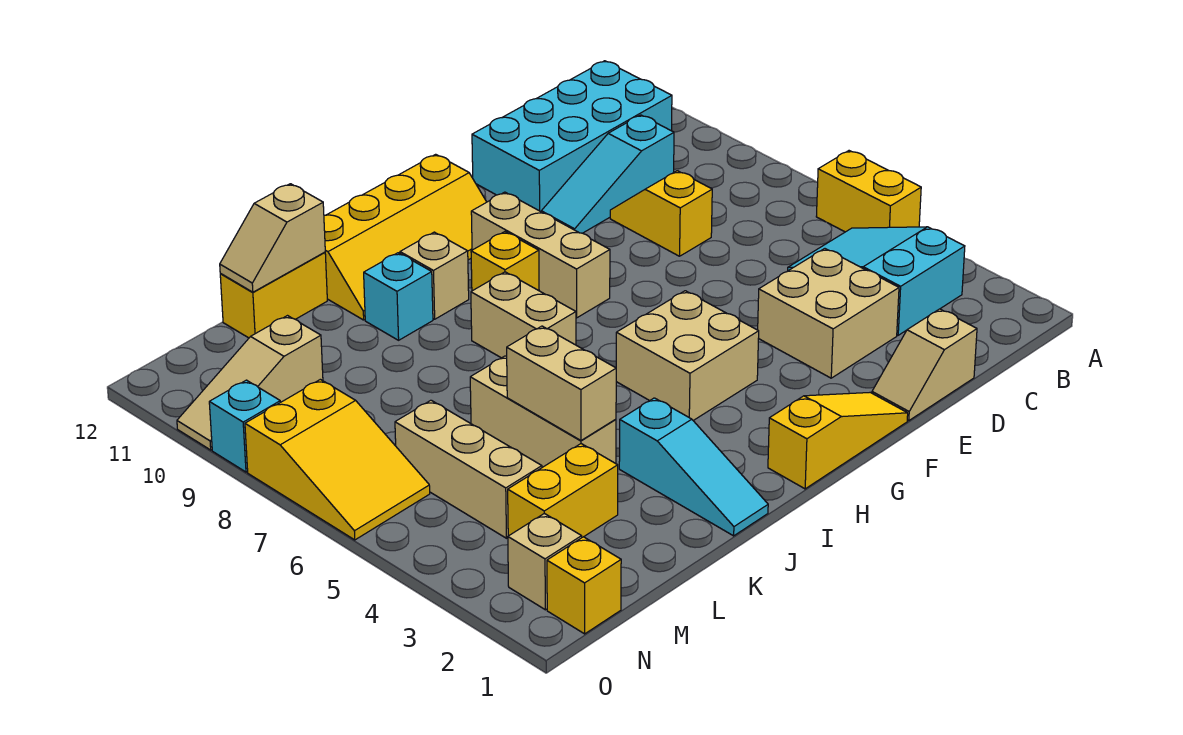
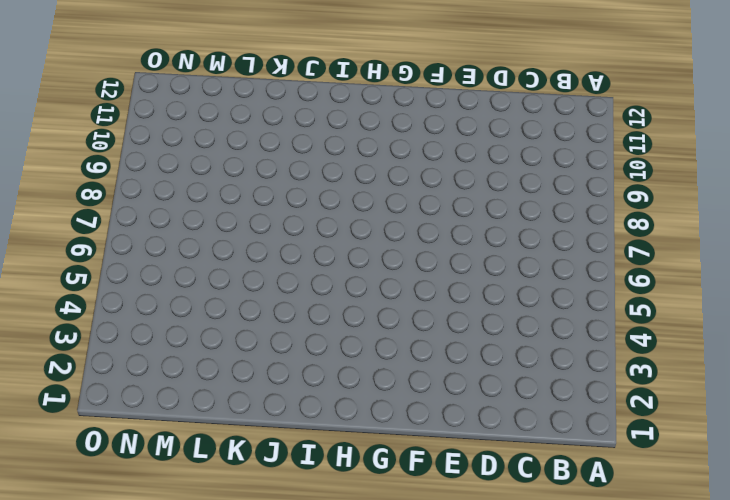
none -> yellow 1x2 brick [816,151,921,232]
none -> cyan 2x3 slope [788,227,965,335]
none -> cyan 2x4 brick [472,61,672,212]

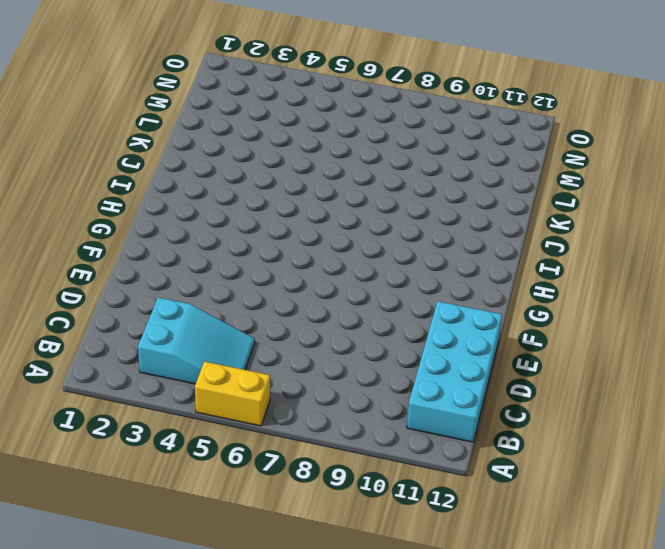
none -> cyan 1x3 slope [541,115,674,233]
none -> tan 1x2 slope [872,309,977,421]
none -> tan 2x2 brick [758,249,899,378]

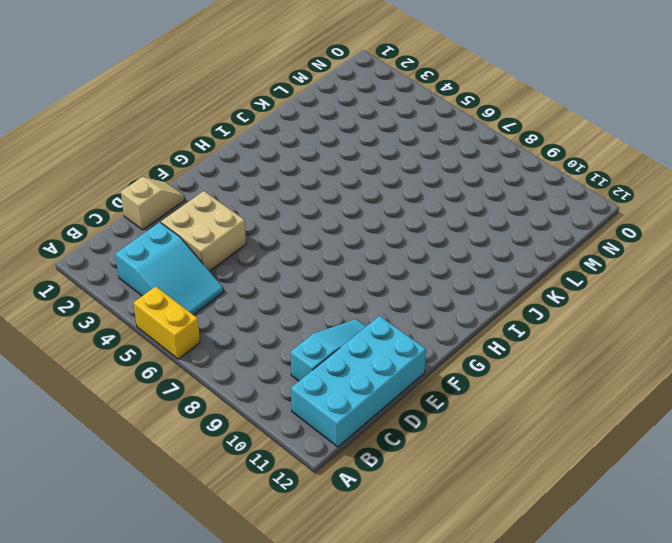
none -> yellow 1x2 slope [610,171,712,256]
none -> yellow 1x3 slope [768,392,908,489]
none -> tan 2x2 brick [616,291,759,420]

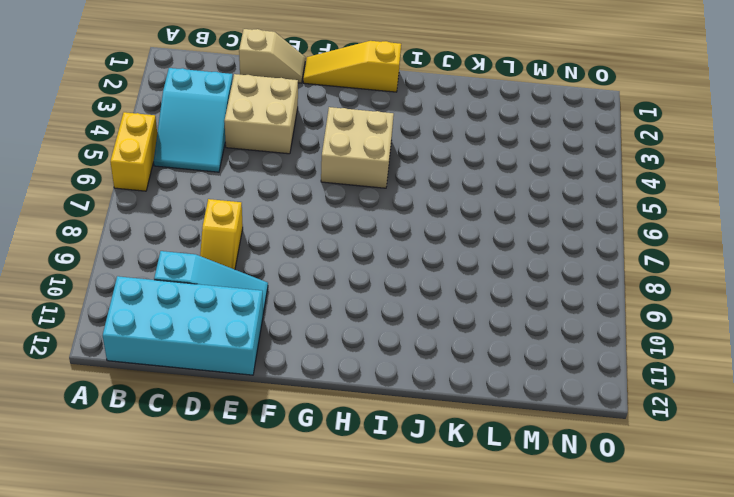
none -> tan 1x3 brick [471,192,610,318]
none -> yellow 2x4 slope [324,154,486,320]
none -> yellow 1x1 brick [471,232,539,291]

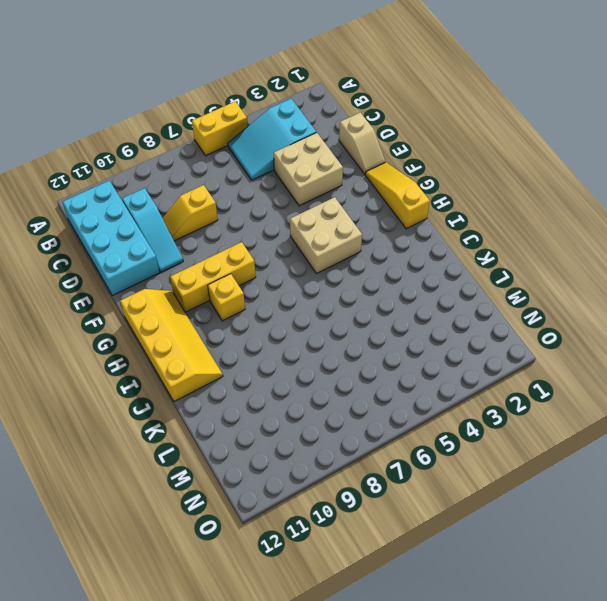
yellow 1x3 brick [170,242,256,312] -> tan 1x3 brick [471,192,610,318]
none -> tan 1x2 brick [471,272,576,358]
none -> tan 1x1 brick [400,232,469,319]
none -> cyan 1x3 slope [619,398,768,536]

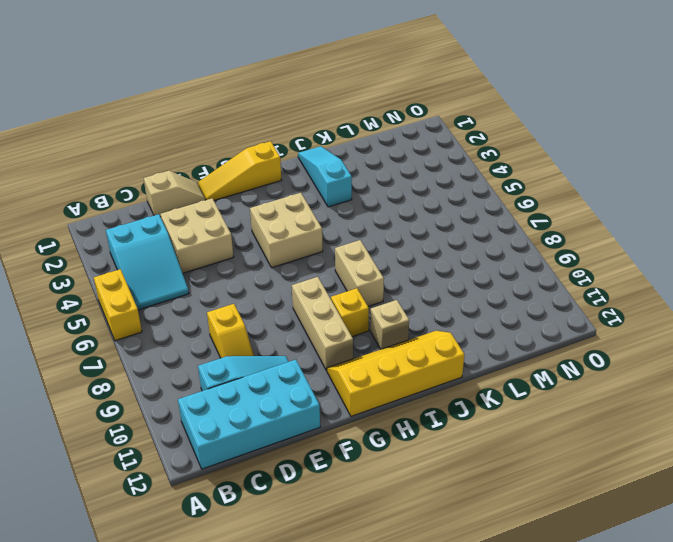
none -> cyan 1x1 brick [364,253,433,340]
none -> tan 1x3 brick [470,356,616,467]
none -> yellow 1x2 brick [220,252,327,338]

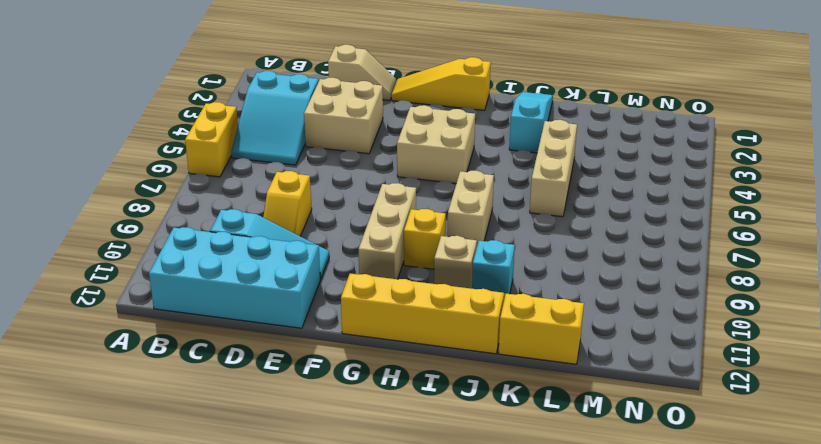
none -> yellow 1x2 brick [508,444,618,537]
none -> tan 1x3 brick [395,400,542,538]
none -> tan 1x3 slope [177,316,323,450]

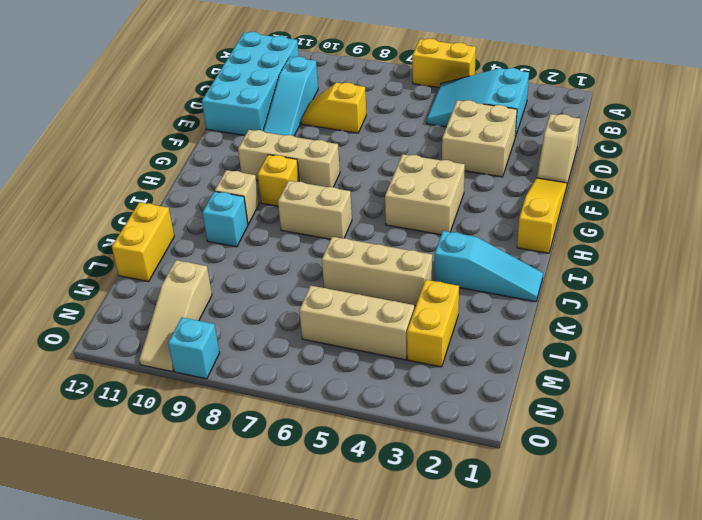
none -> yellow 2x4 slope [324,154,486,320]
none -> yellow 1x1 brick [547,537,621,634]
none -> tan 1x1 brick [508,513,582,610]

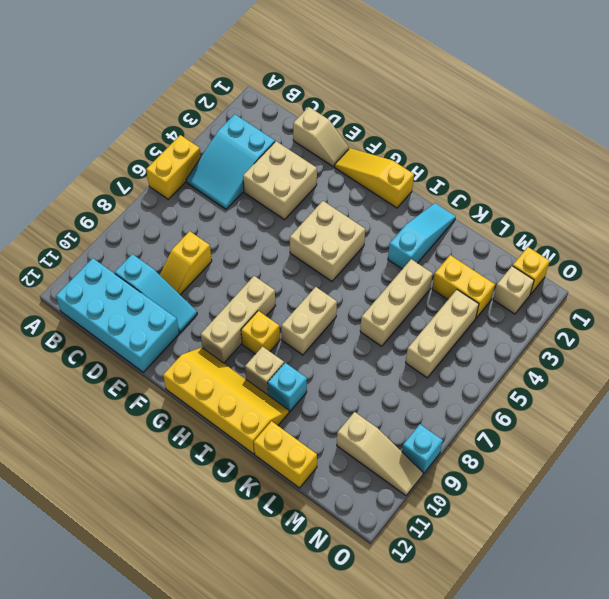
none -> yellow 2x3 slope [245,379,430,540]
none -> tan 1x2 brick [507,326,616,440]
none -> tan 1x2 slope [220,184,325,292]

